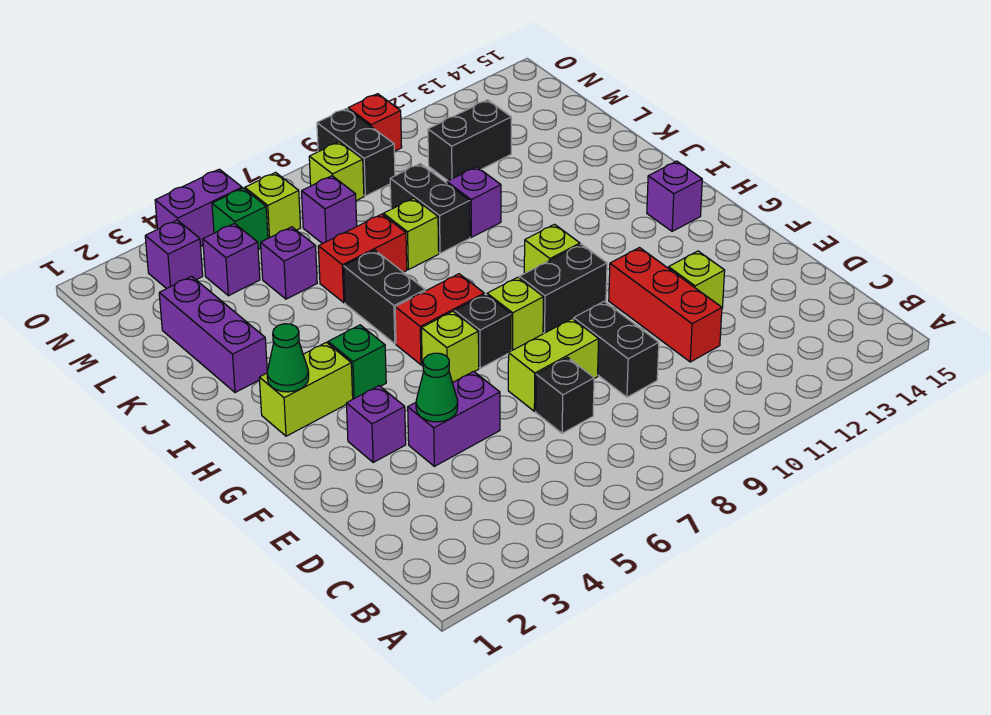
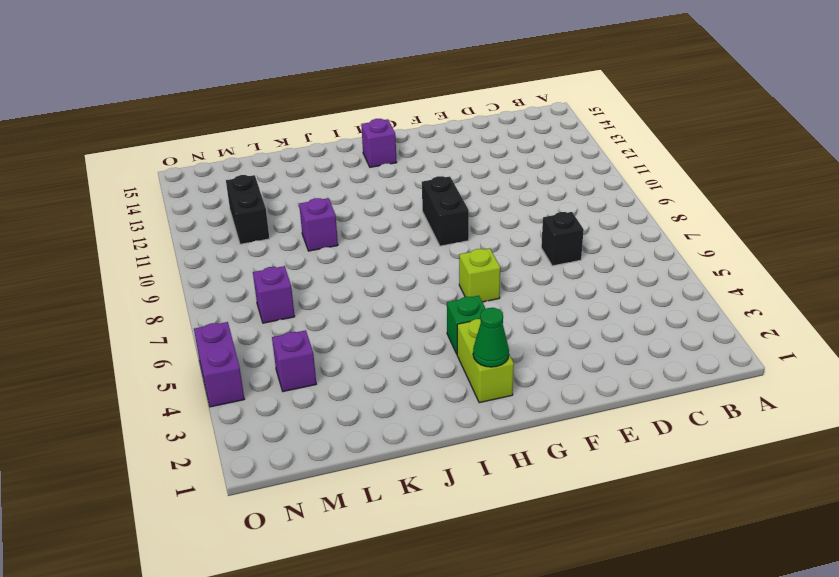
none -> black 1x2 brick [574,301,659,397]
none -> red 1x3 brick [609,248,722,362]
none -> purple 1x2 brick [408,371,500,466]
none -> lime 1x2 brick [508,319,599,411]

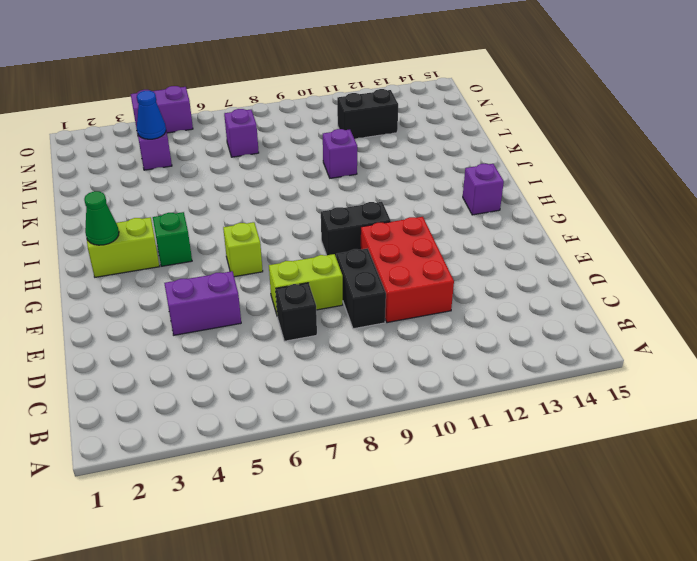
red 2x3 brick [360,217,454,323] -> red 1x3 brick [609,248,722,362]
blue 1x1 cone [136,91,166,139] -> none
none -> lime 1x1 brick [669,251,725,308]
none -> purple 1x1 brick [346,386,406,462]
none -> black 1x1 brick [455,294,511,368]
none -> lime 1x1 brick [487,277,543,350]

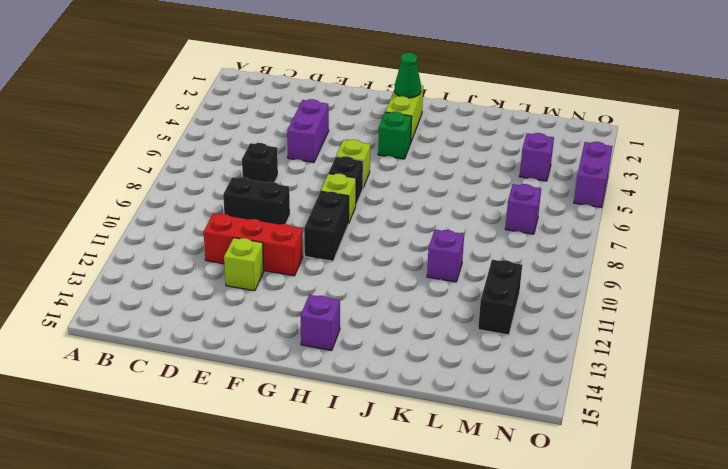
none -> lime 1x2 brick [508,319,599,411]
none -> purple 1x1 brick [346,386,406,462]
none -> red 1x2 brick [395,274,484,365]
none -> lime 1x1 brick [524,224,580,274]

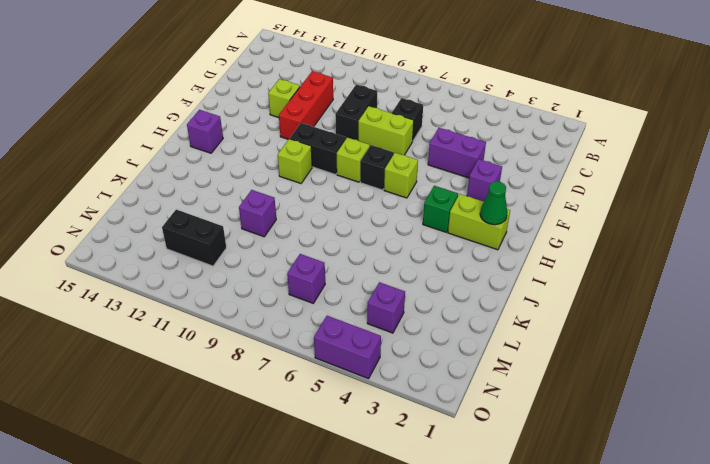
none -> red 1x2 brick [395,274,484,365]
none -> black 1x2 brick [344,250,425,344]
none -> purple 1x3 brick [159,276,267,393]
none -> red 1x2 brick [318,214,407,303]

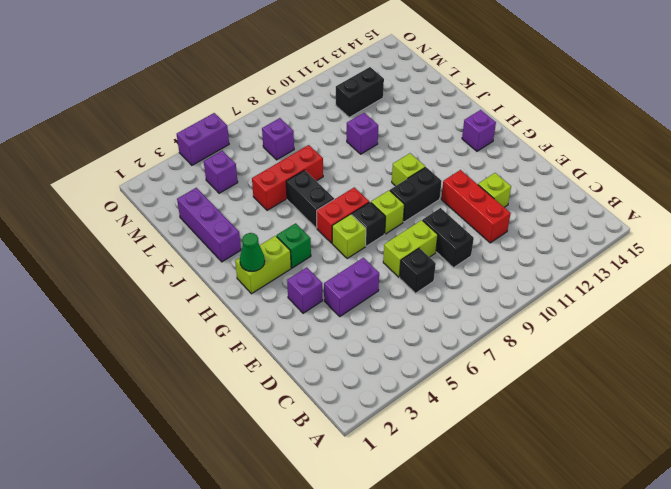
red 1x3 brick [252,145,323,210] -> red 1x2 brick [318,214,407,303]
none -> lime 1x1 brick [383,198,439,270]
none -> black 1x2 brick [390,164,470,253]
none -> purple 1x1 brick [261,227,317,299]
none -> purple 1x1 brick [145,220,203,289]

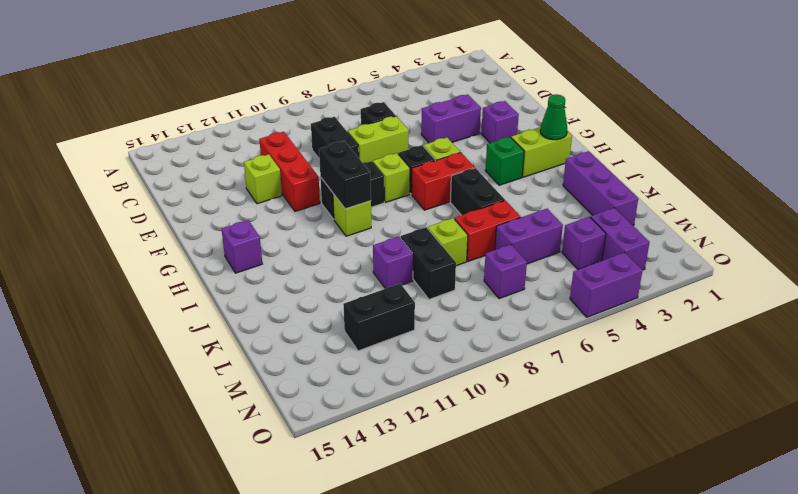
black 1x2 brick [319,141,371,209] -> black 1x2 brick moved to [317,108,395,196]
purple 1x2 brick [495,209,563,264] -> purple 1x1 brick [261,227,317,299]
purple 1x2 brick [590,208,650,270] -> purple 1x1 brick [145,220,203,289]
none -> green 1x1 brick [212,188,268,249]
none -> lime 1x1 brick [245,173,301,238]
none -> lime 1x1 brick [309,142,364,201]
none -> red 1x1 brick [348,94,402,151]

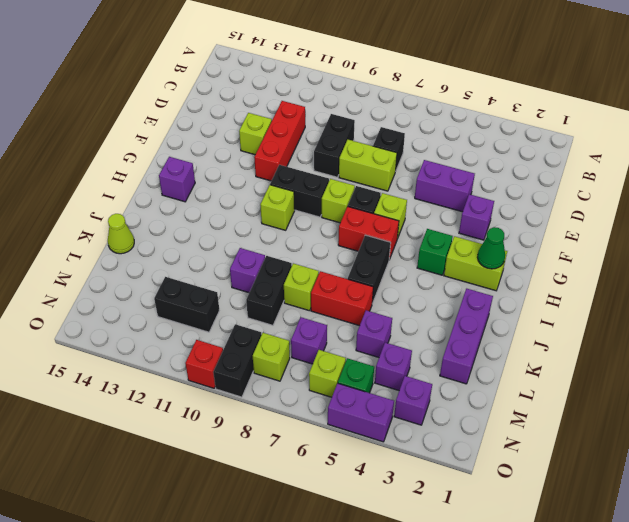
lime 1x1 cone [108,214,134,254] -> none
none -> green 1x1 cone [416,353,458,422]

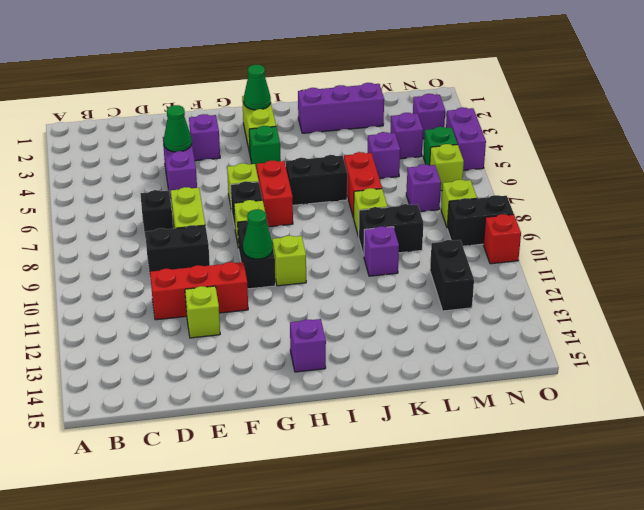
green 1x1 cone [243,209,273,259] -> none

